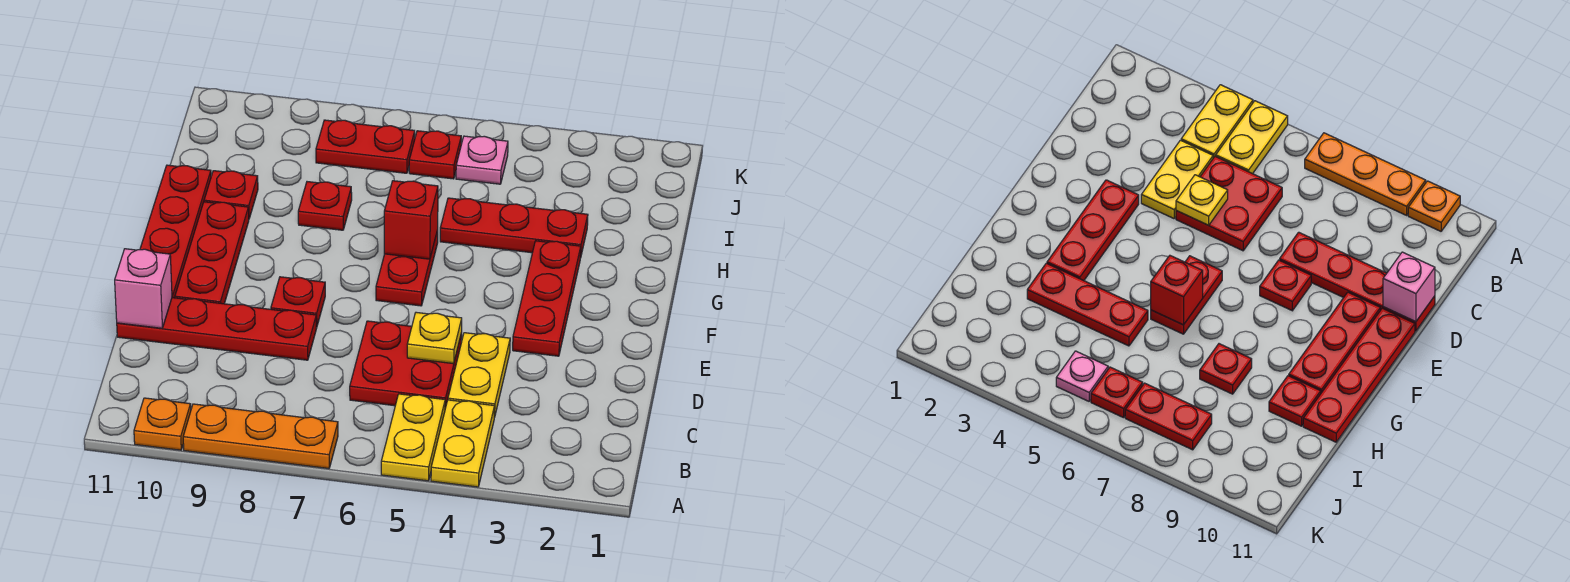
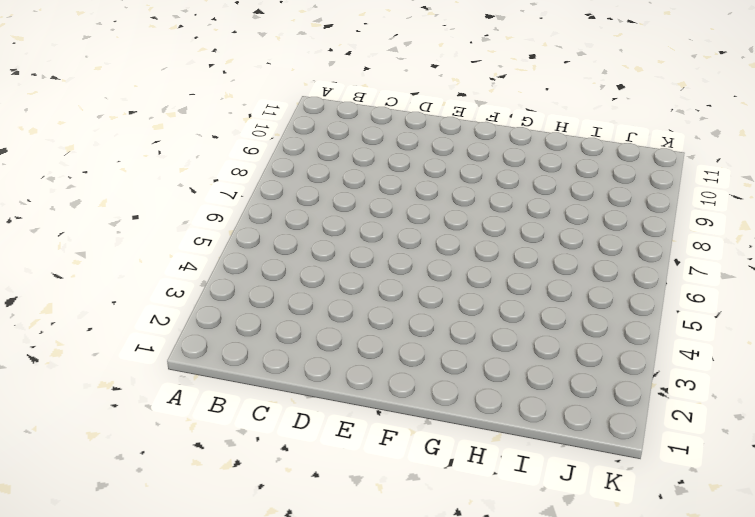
none -> yellow 1x2 plate [431,400,495,487]
none -> yellow 1x2 plate [381,394,445,481]
none -> orange 1x3 plate [183,404,338,469]

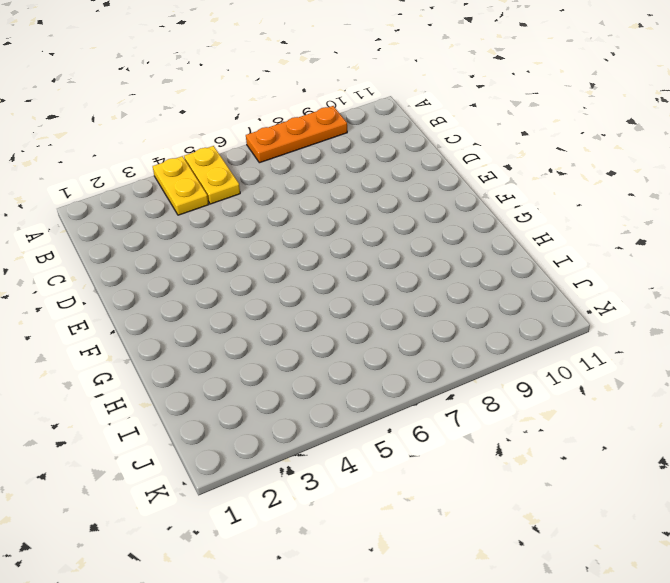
none -> orange 1x1 plate [134,398,191,450]
none -> yellow 1x2 plate [448,333,510,417]
none -> red 2x2 plate [350,321,462,408]

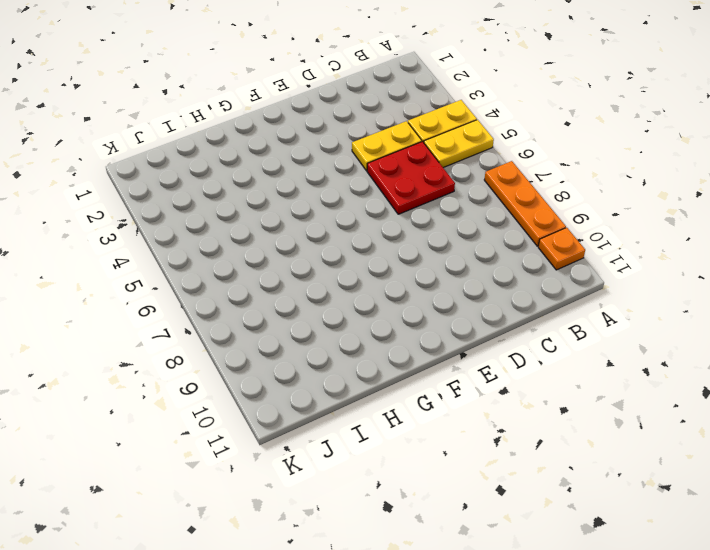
none -> red 1x4 plate [117,298,317,360]
none -> red 1x3 plate [513,241,581,356]
none -> red 1x1 plate [271,277,325,327]

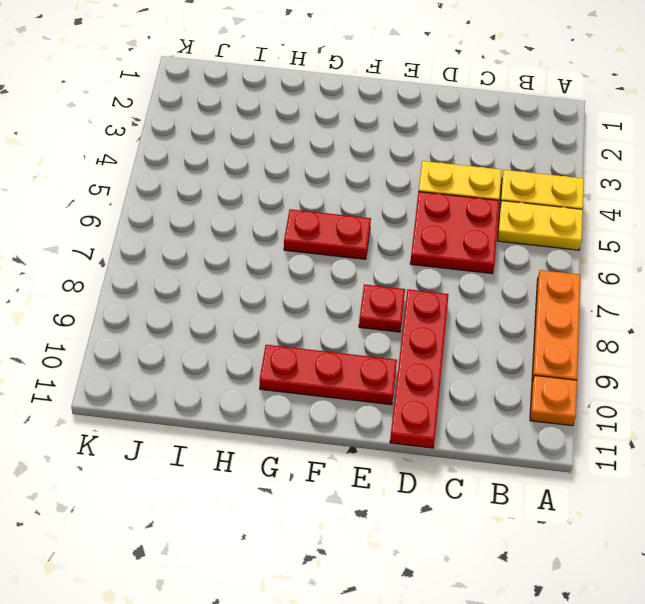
none -> red 1x3 plate [513,241,581,356]
none -> red 1x4 plate [140,165,211,298]
none -> red 1x3 plate [440,198,588,258]

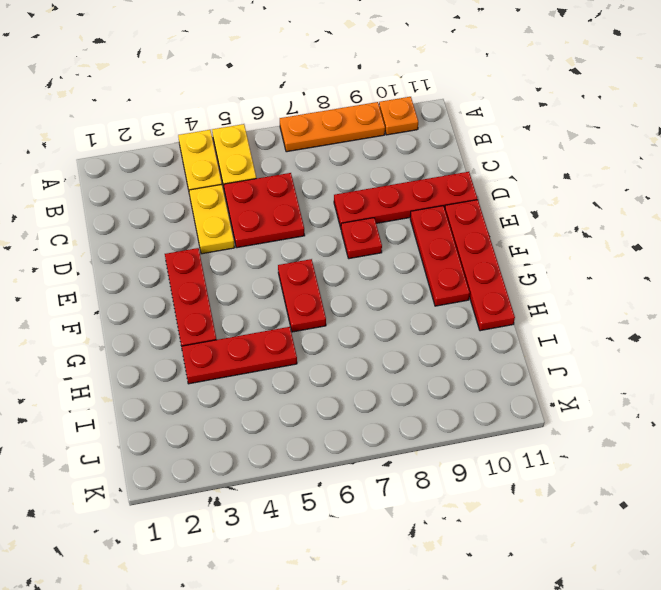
none -> red 1x1 plate [298,182,352,230]
none -> red 1x1 plate [204,171,258,218]
none -> pink 1x1 plate [456,136,508,184]

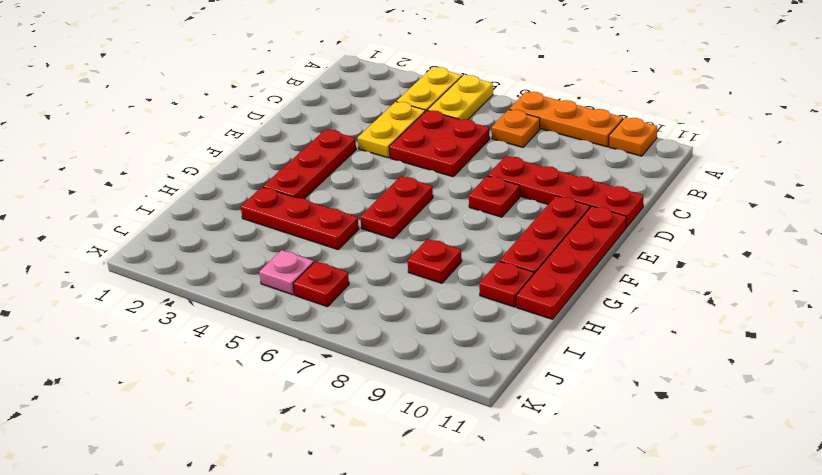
orange 1x1 plate [492,110,540,147] -> none
none -> red 1x2 plate [316,120,415,173]
none -> yellow 1x1 plate [407,312,462,364]
none -> pink 1x1 brick [115,249,172,328]

